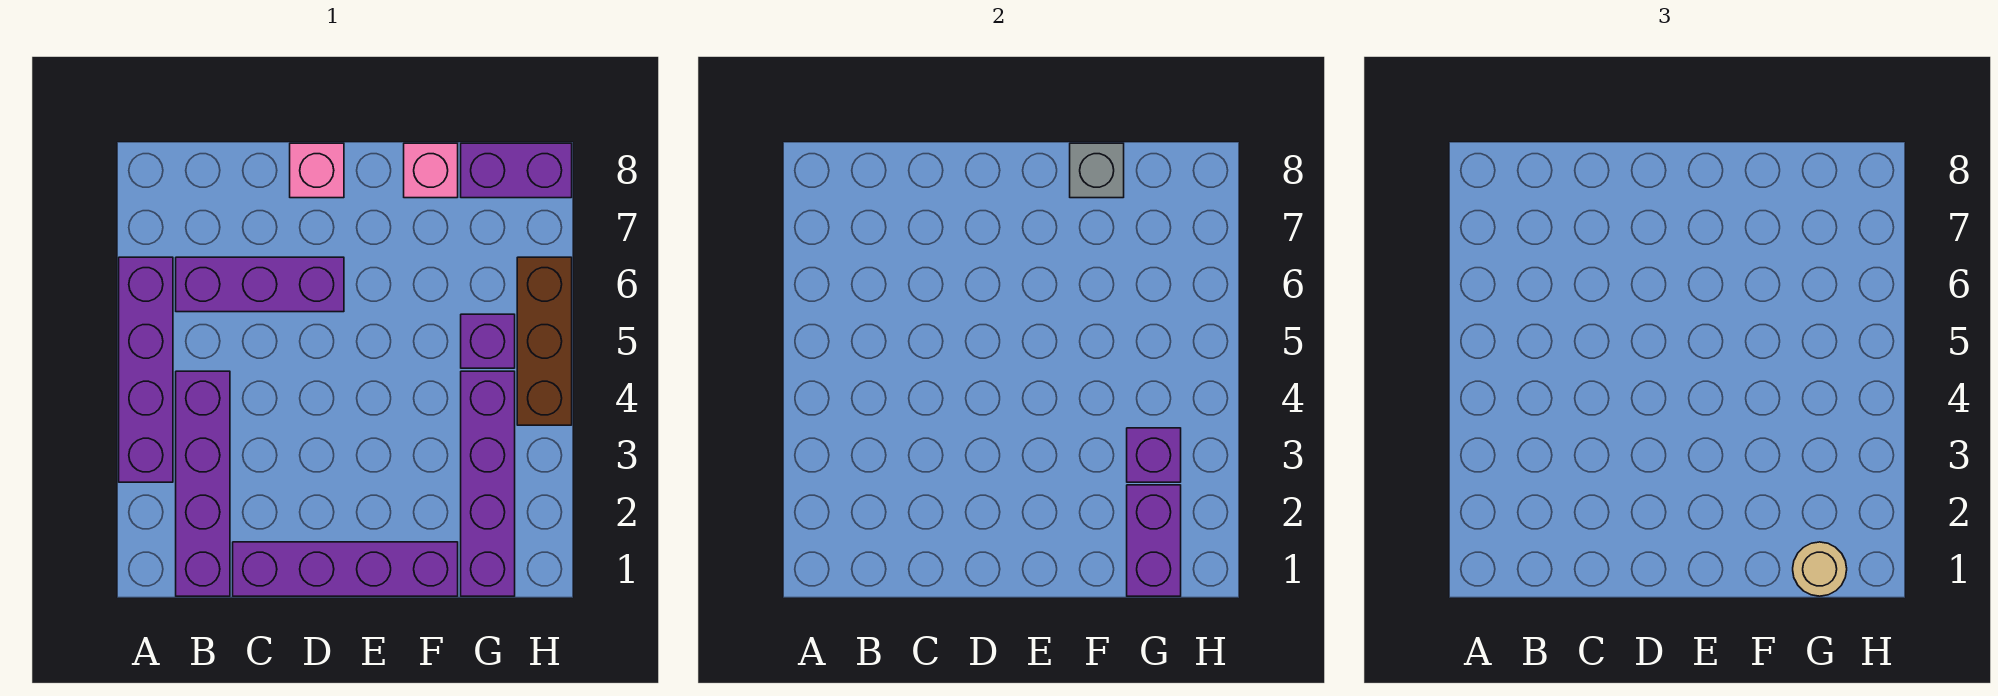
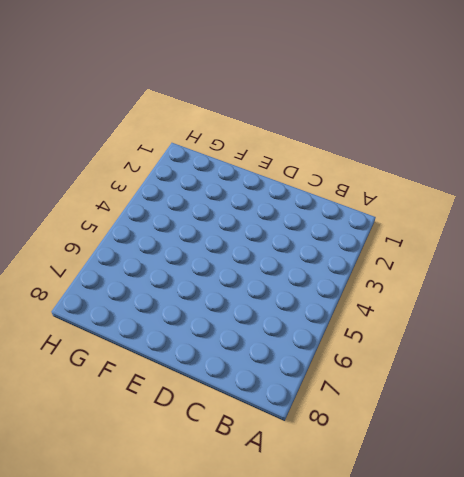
none -> purple 1x4 brick [119,257,173,482]
none -> purple 1x4 brick [176,371,230,596]
none -> purple 1x3 brick [176,257,344,312]

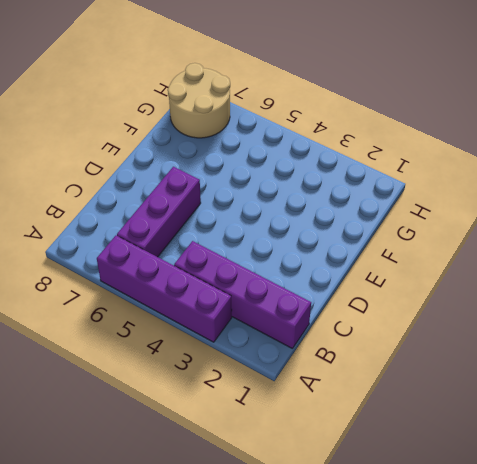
tan 2x2 round brick [168,63,230,138] -> purple 1x2 brick [461,143,572,198]
none -> purple 1x4 brick [233,542,458,596]
none -> pink 1x1 brick [290,143,344,198]
none -> pink 1x1 brick [404,143,458,198]

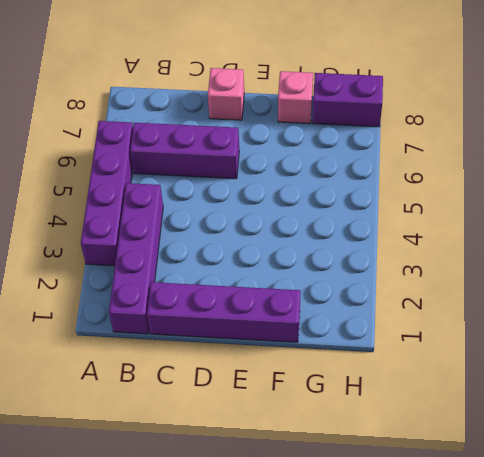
none -> purple 1x4 brick [461,371,515,596]
none -> purple 1x1 brick [461,314,515,368]
none -> brown 1x3 brick [517,257,572,425]

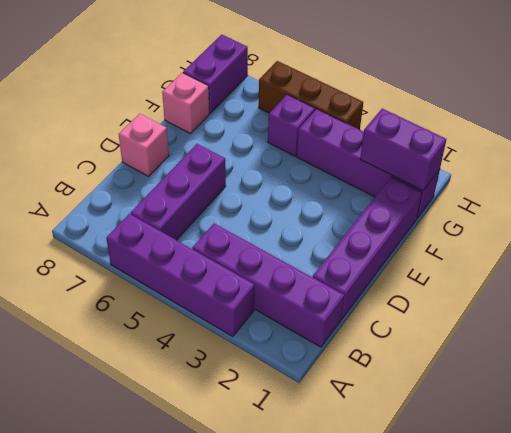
none -> grey 1x1 brick [1070,143,1124,198]
none -> purple 1x1 brick [1127,428,1181,482]
none -> tan 1x1 round brick [1793,542,1847,596]

